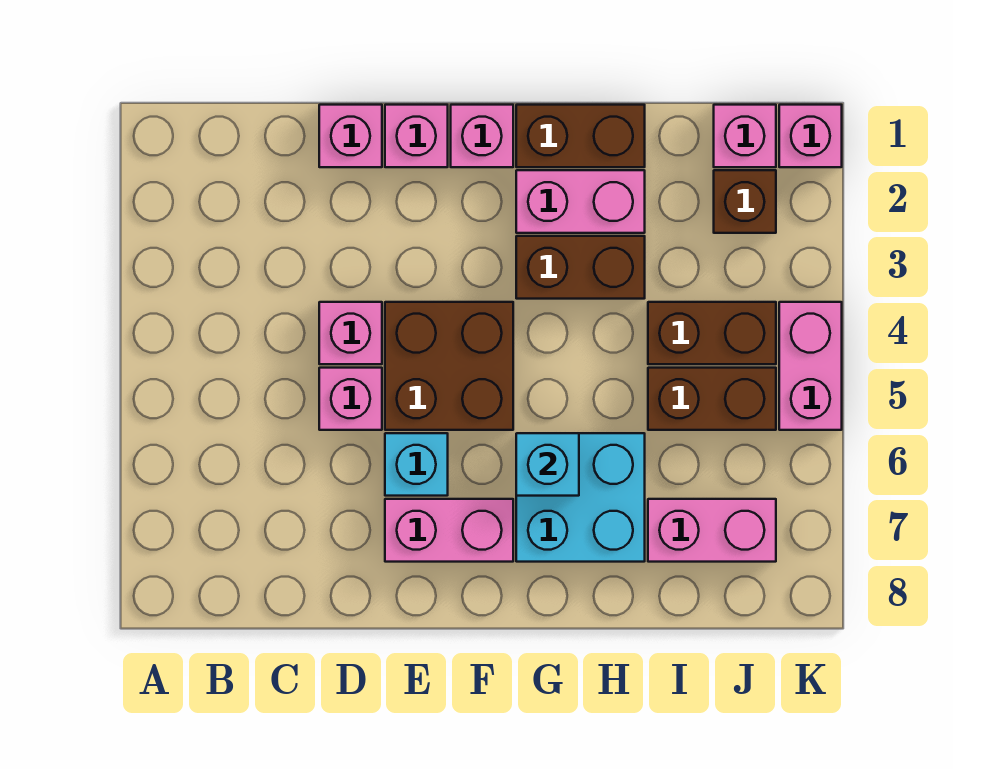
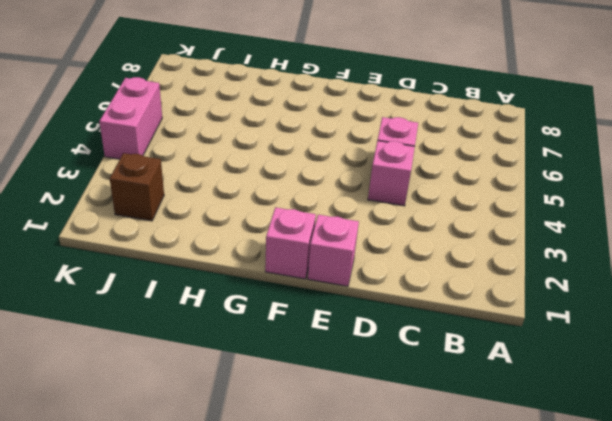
none -> pink 1x1 brick [319,105,382,167]
none -> brown 2x2 brick [385,302,513,430]
none -> cyan 1x1 brick [385,433,448,496]

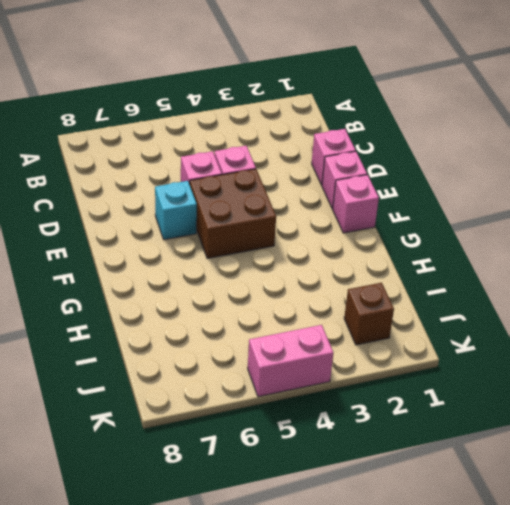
none -> pink 1x2 brick [385,499,513,562]
none -> brown 1x2 brick [516,105,645,167]
none -> pink 1x2 brick [516,170,645,233]

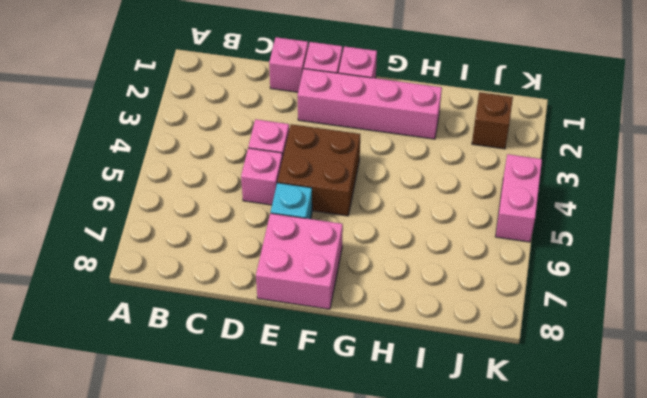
pink 1x4 brick [298,69,442,139] -> pink 1x2 brick [516,170,645,233]
pink 2x2 brick [256,213,343,309] -> pink 1x2 brick [385,499,513,562]
none -> brown 1x2 brick [516,105,645,167]
none -> brown 1x2 brick [516,236,645,299]
none -> cyan 2x2 brick [516,433,645,562]

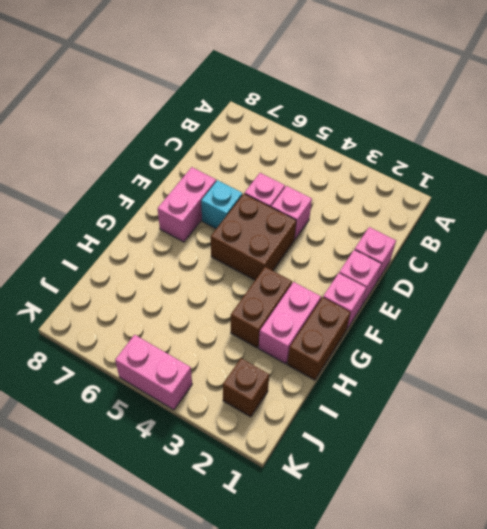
none -> cyan 2x2 brick [516,433,645,562]
none -> brown 1x2 brick [648,302,776,364]
none -> brown 1x2 brick [648,368,776,430]

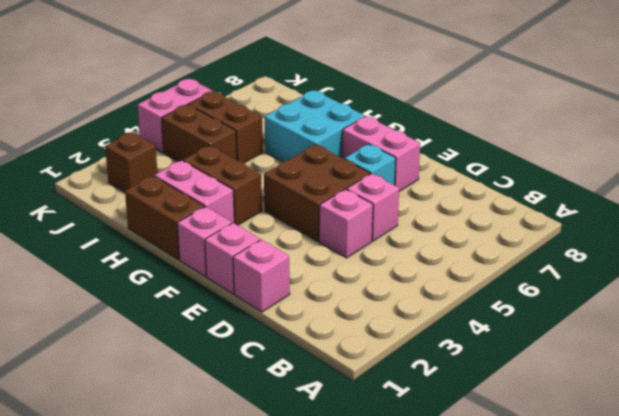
none -> pink 1x2 brick [648,499,776,562]
none -> pink 1x1 brick [714,105,776,167]
none -> pink 1x1 brick [779,105,842,167]

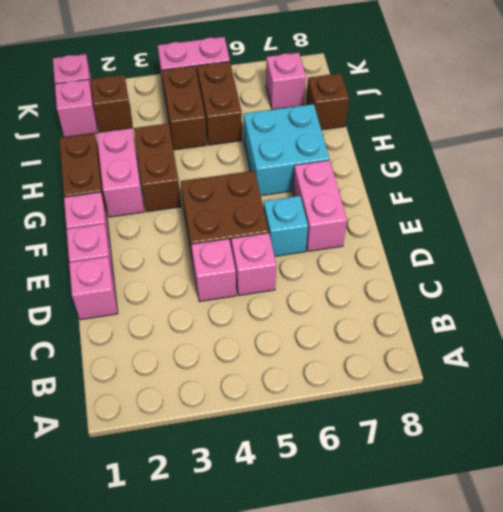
brown 1x1 brick [306,73,349,130] -> none
pink 1x1 brick [266,53,306,110] -> pink 1x2 brick [648,499,776,562]
none -> cyan 1x1 brick [516,433,579,496]

